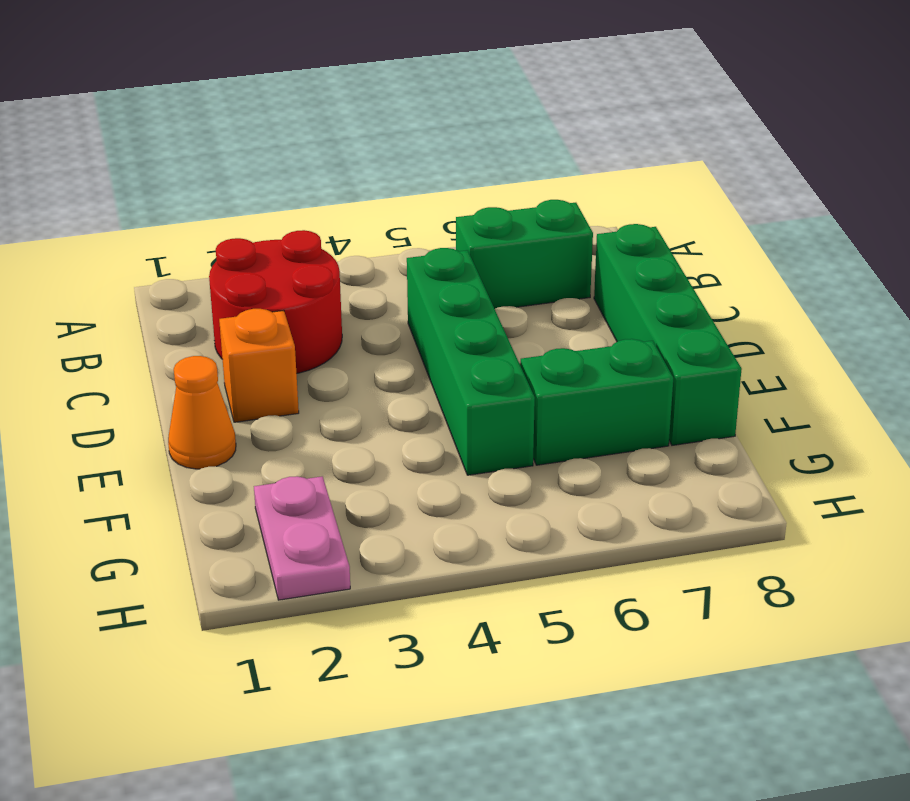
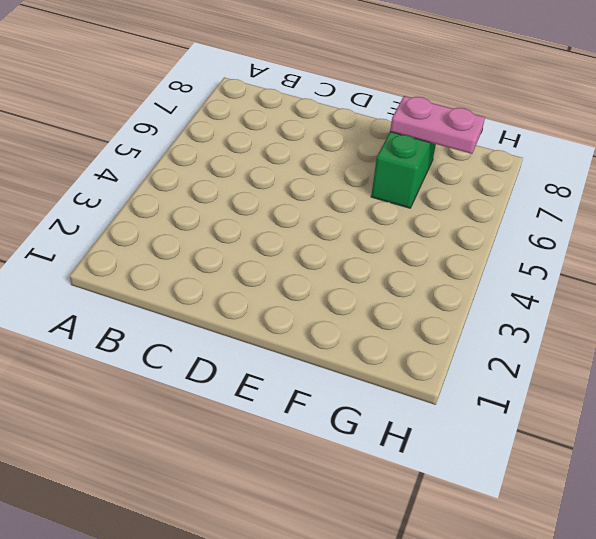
pink 1x2 plate [390,96,485,154] -> pink 1x2 plate moved to [254,476,350,600]
none -> red 2x2 round brick [209,230,342,374]
none -> green 1x2 brick [456,200,593,309]

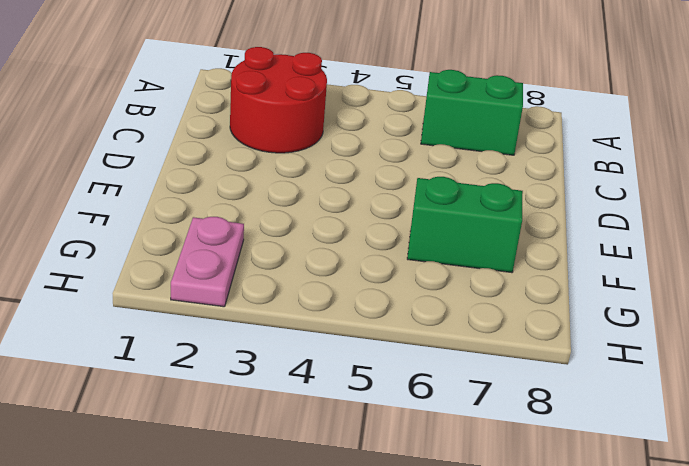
none -> green 1x4 brick [407,248,535,475]
none -> green 1x4 brick [594,224,742,445]

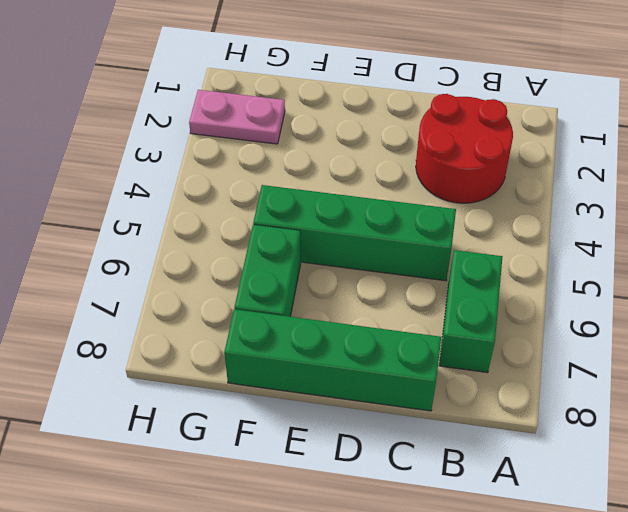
none -> orange 1x1 brick [219,309,299,422]
none -> orange 1x1 cone [168,356,236,469]

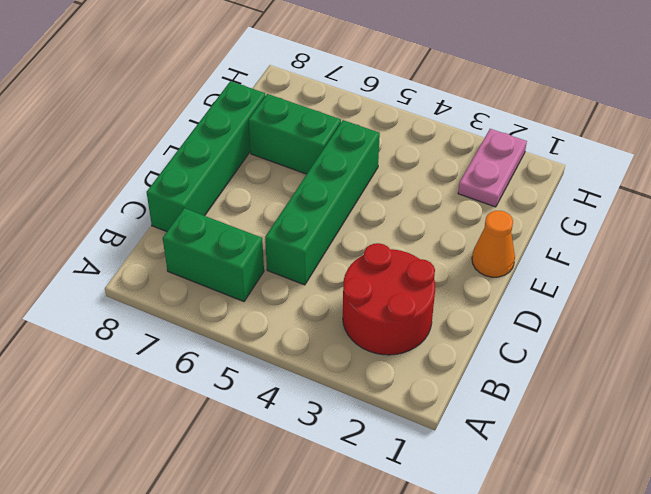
none -> orange 1x1 brick [219,309,299,422]

